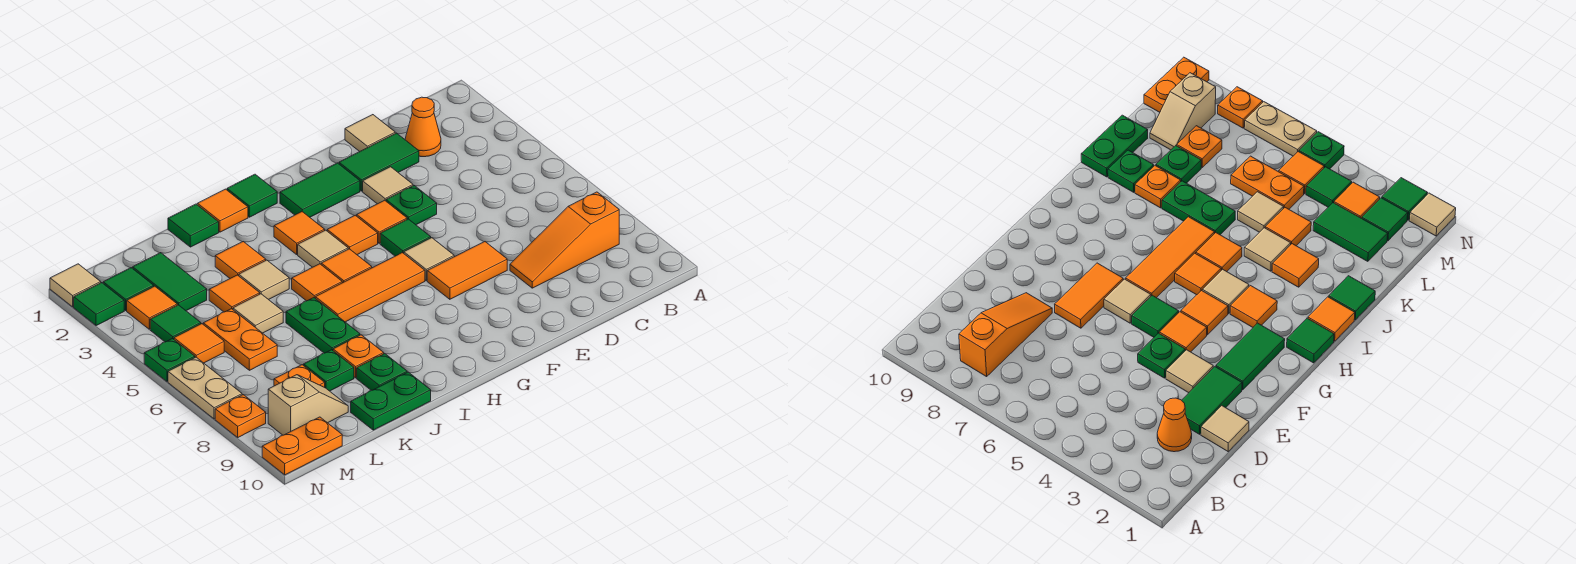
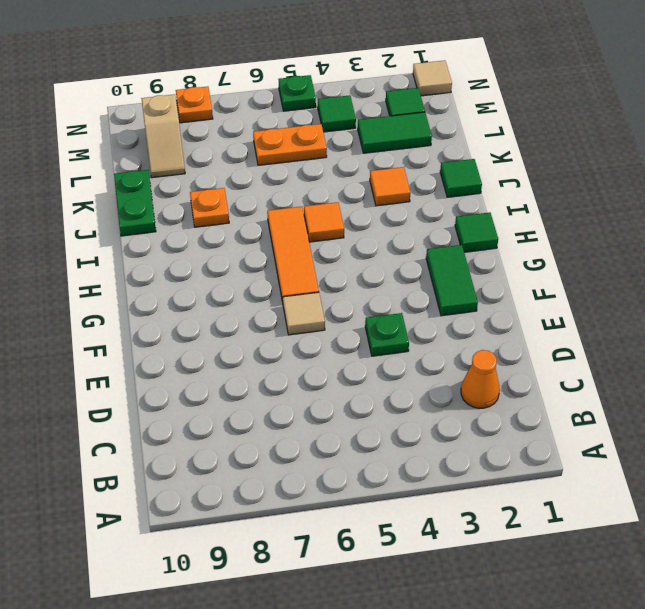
none -> orange 1x3 slope [510,192,619,288]
none -> tan 1x1 tile [345,115,395,152]
none -> green 1x2 tile [339,133,419,191]
none -> tan 1x1 tile [363,167,413,204]

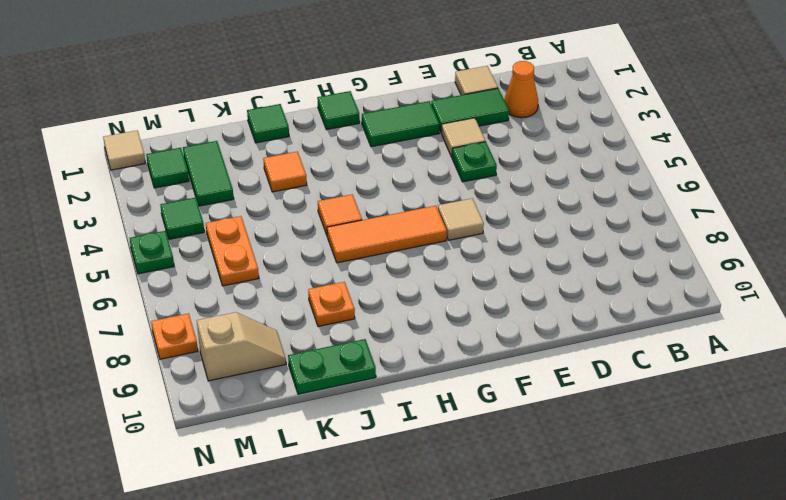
none -> orange 1x3 slope [510,192,619,288]
none -> orange 1x2 tile [427,242,507,299]
none -> orange 1x1 tile [357,200,407,243]
none -> green 1x1 tile [380,219,431,256]

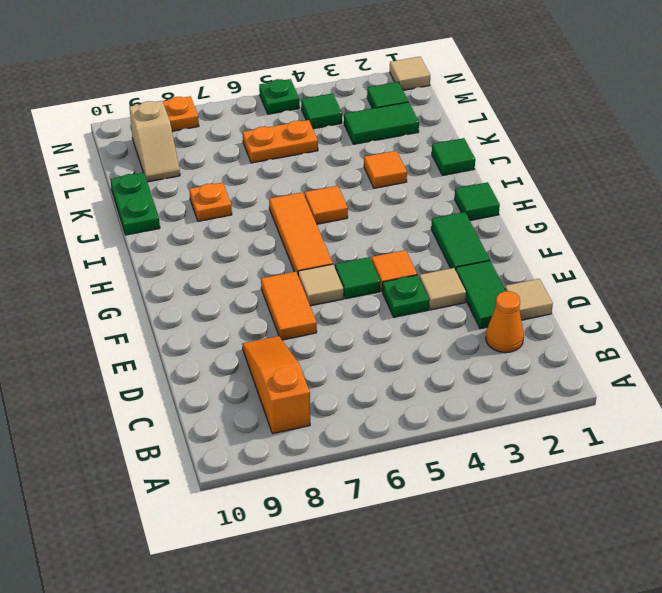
none -> orange 1x1 tile [327,215,378,255]
none -> orange 1x1 tile [274,212,325,254]
none -> tan 1x1 tile [298,230,348,267]
none -> orange 1x1 tile [321,249,372,283]

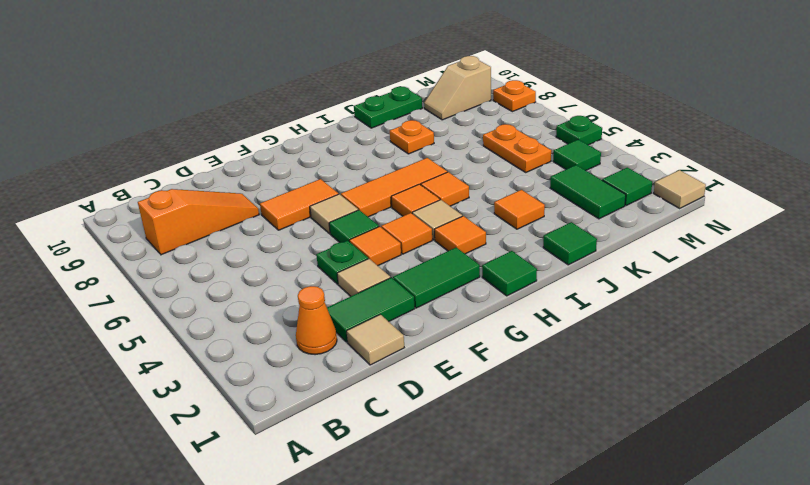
none -> orange 1x1 tile [197,189,248,232]
none -> tan 1x1 tile [239,260,289,300]
none -> green 1x2 plate [286,298,360,353]
none -> green 1x1 plate [357,353,407,390]

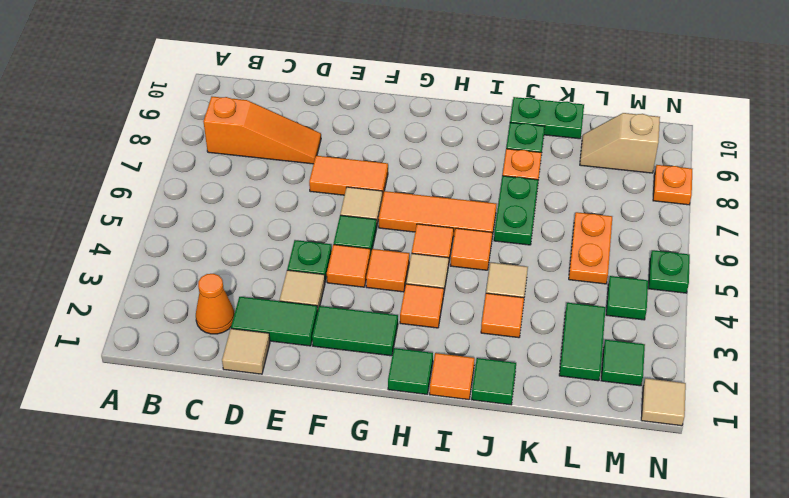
none -> orange 1x1 tile [209,275,260,312]
none -> tan 1x1 tile [233,294,283,333]
none -> green 1x1 plate [304,350,354,391]
none -> orange 1x1 plate [274,365,325,387]

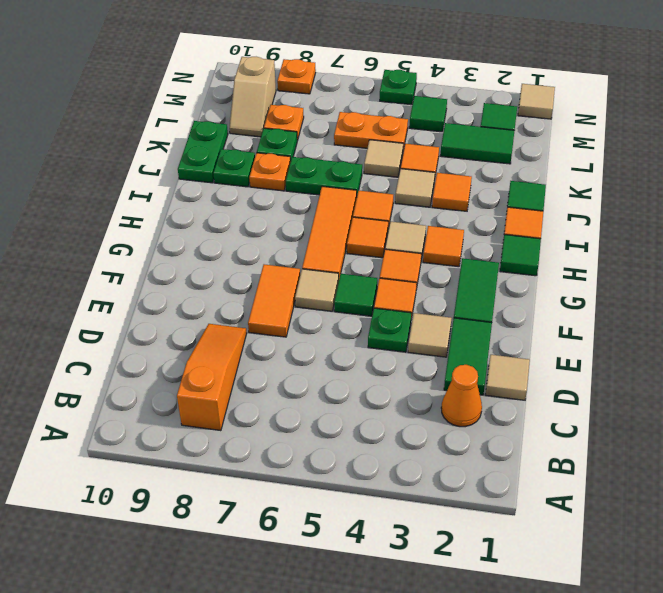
none -> orange 1x1 tile [127,286,177,329]
none -> orange 1x1 tile [174,324,224,363]
none -> orange 1x2 plate [262,417,342,475]
none -> green 1x1 tile [74,283,124,326]

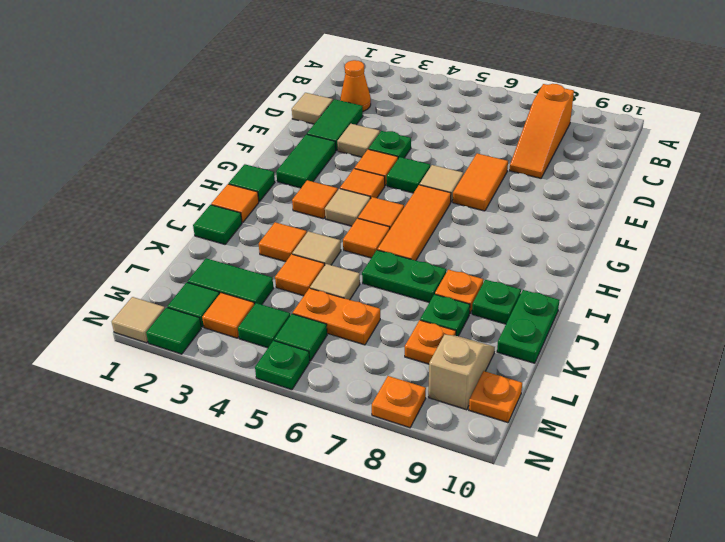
green 1x1 tile [274,314,327,361] -> orange 1x1 tile [174,324,224,363]
orange 1x1 plate [469,371,522,423] -> orange 1x2 plate [262,417,342,475]
none -> tan 1x2 plate [168,357,242,419]

